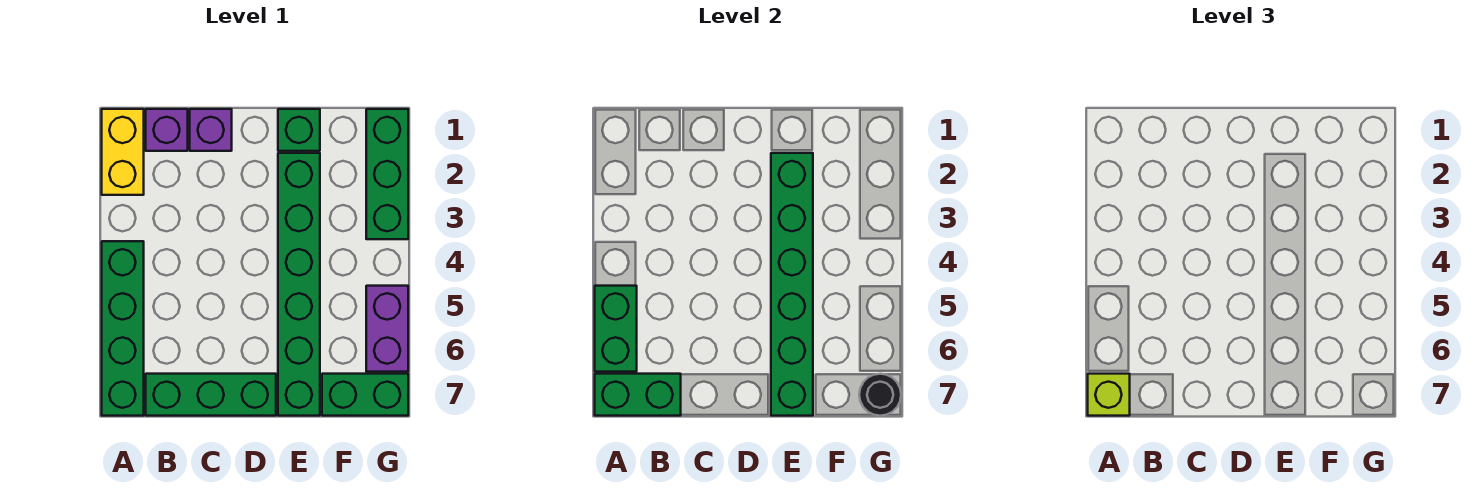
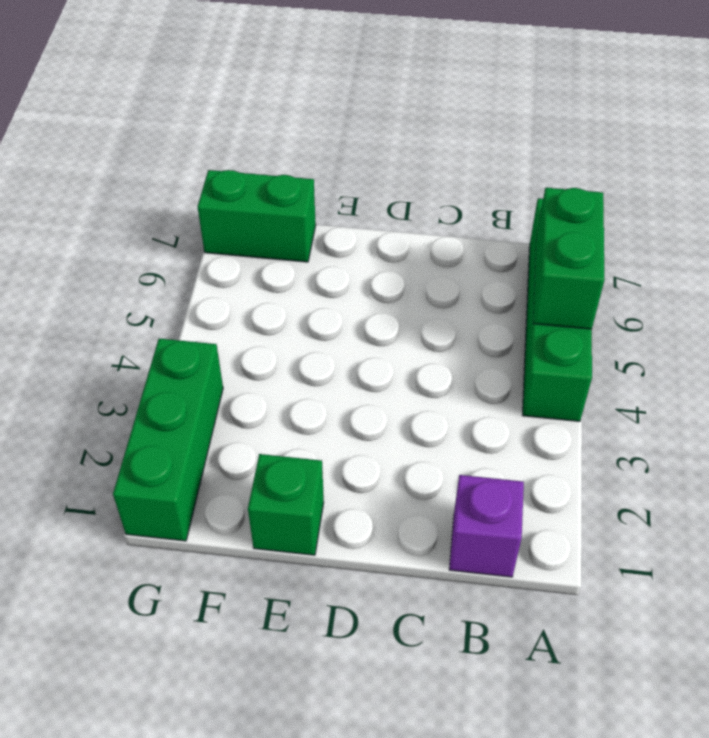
none -> yellow 1x2 brick [102,109,144,195]
none -> green 1x3 brick [146,374,276,416]
none -> purple 1x1 brick [190,109,232,151]

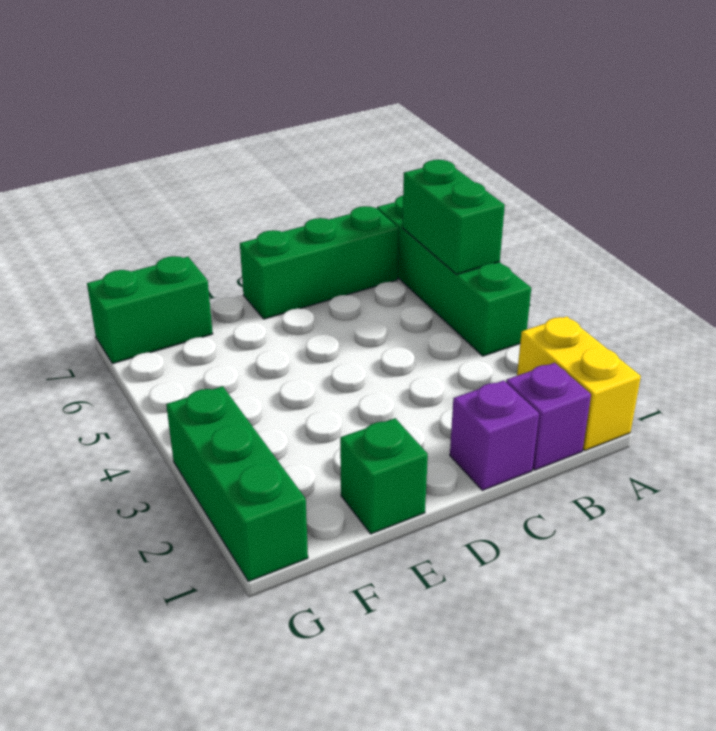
none -> green 1x6 brick [278,153,320,416]
none -> purple 1x2 brick [366,286,408,372]
none -> green 1x2 brick [595,374,681,416]

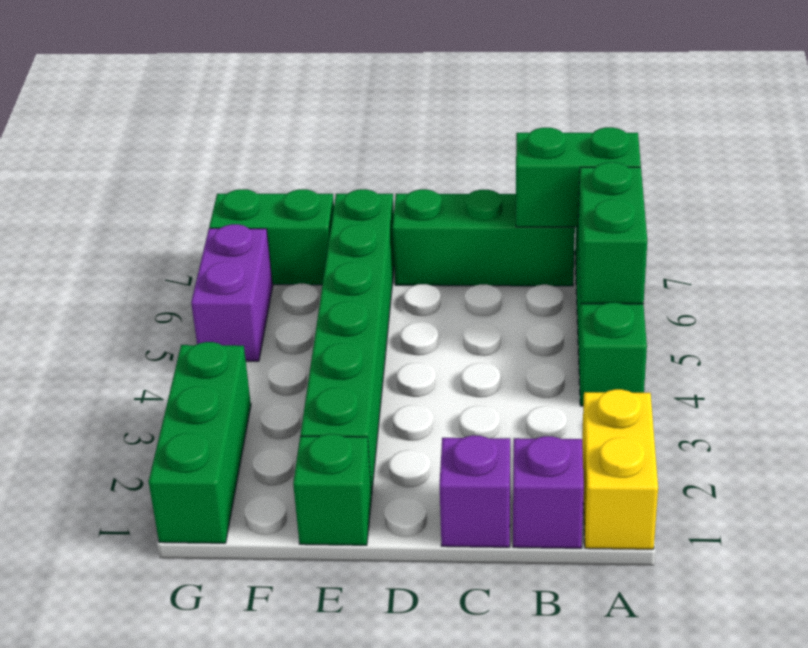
none -> green 1x6 brick [771,153,813,416]
none -> black 1x1 round brick [859,374,901,416]
none -> lime 1x1 brick [1088,374,1130,416]

